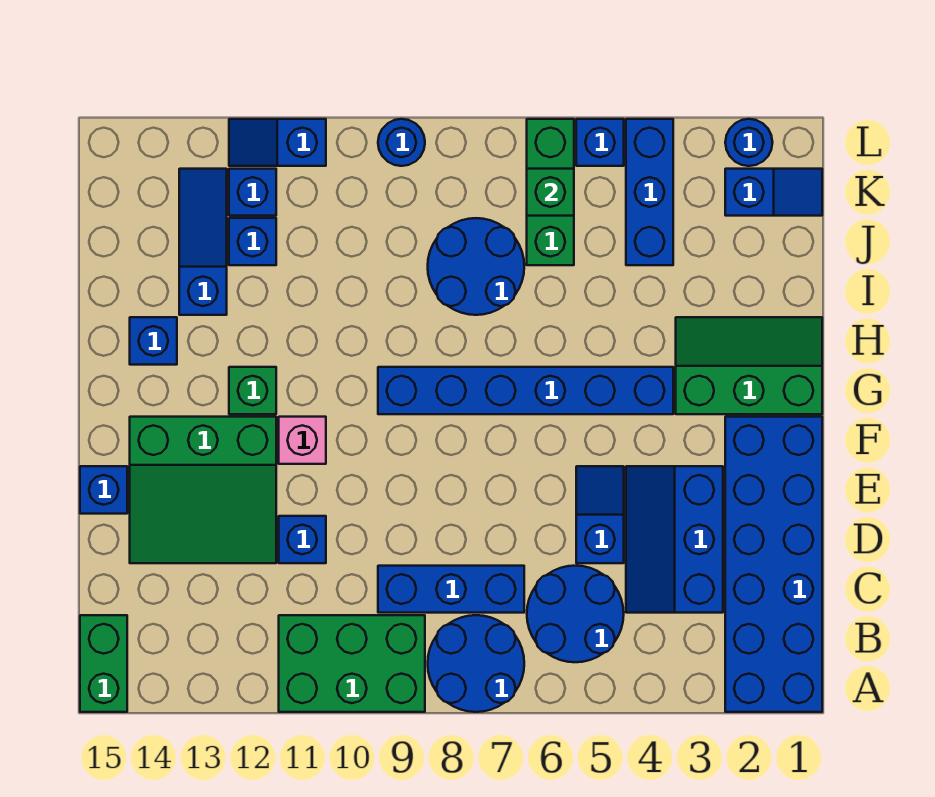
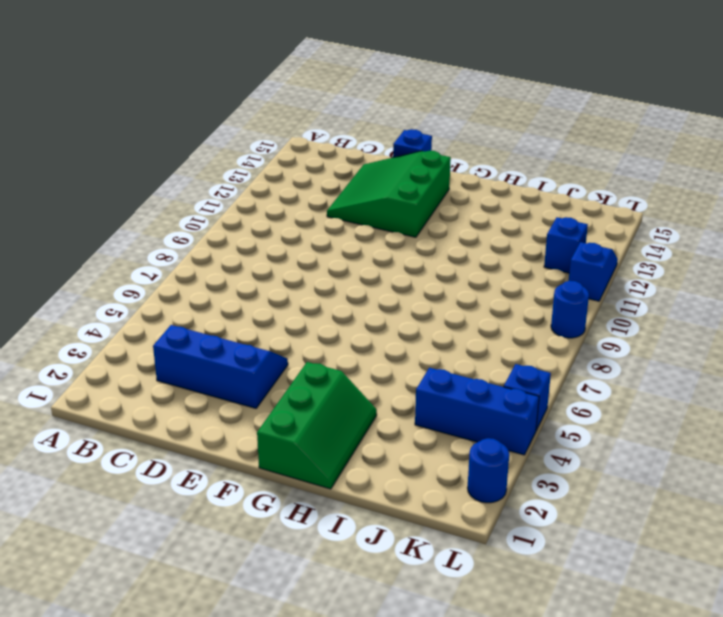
none -> blue 2x6 brick [725,417,822,712]
none -> blue 2x2 round brick [428,615,524,712]
none -> green 2x3 brick [279,615,425,712]

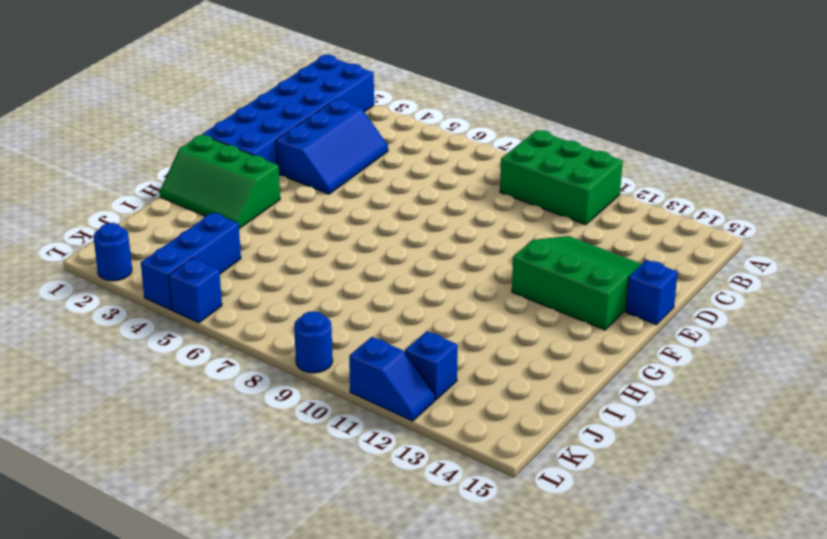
none -> blue 2x2 round brick [428,615,524,712]
none -> green 1x2 brick [80,615,127,712]
none -> blue 2x2 round brick [527,566,624,662]

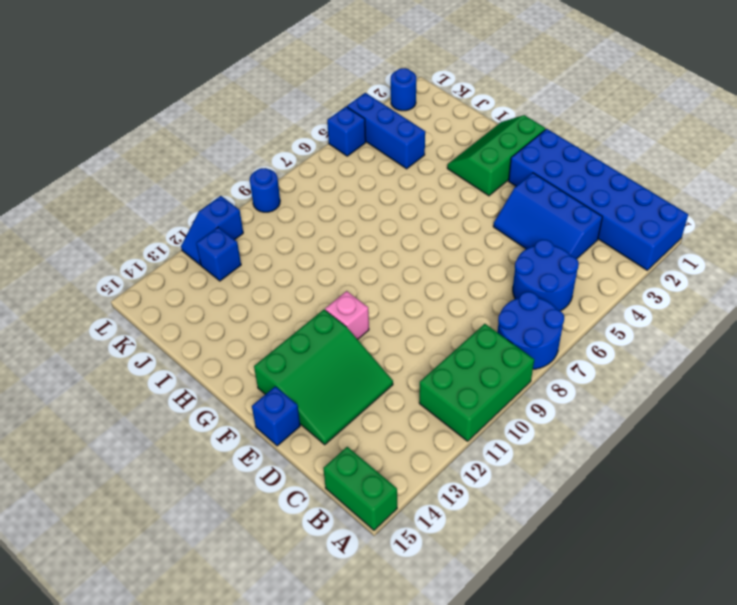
none -> blue 1x3 brick [378,566,524,613]
none -> blue 1x2 slope [576,466,624,563]
none -> blue 1x1 brick [279,516,326,563]

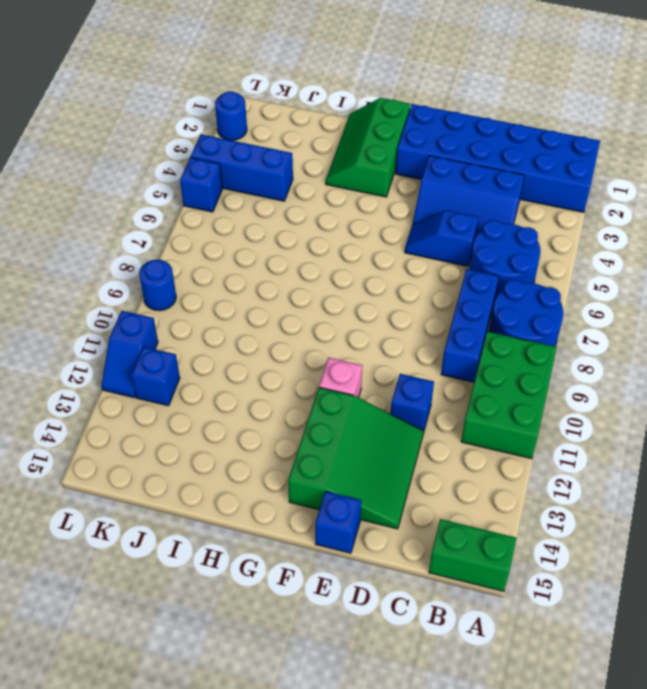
none -> blue 1x6 brick [378,367,673,414]
none -> green 1x1 brick [229,367,276,414]
none -> blue 1x1 brick [130,317,177,365]

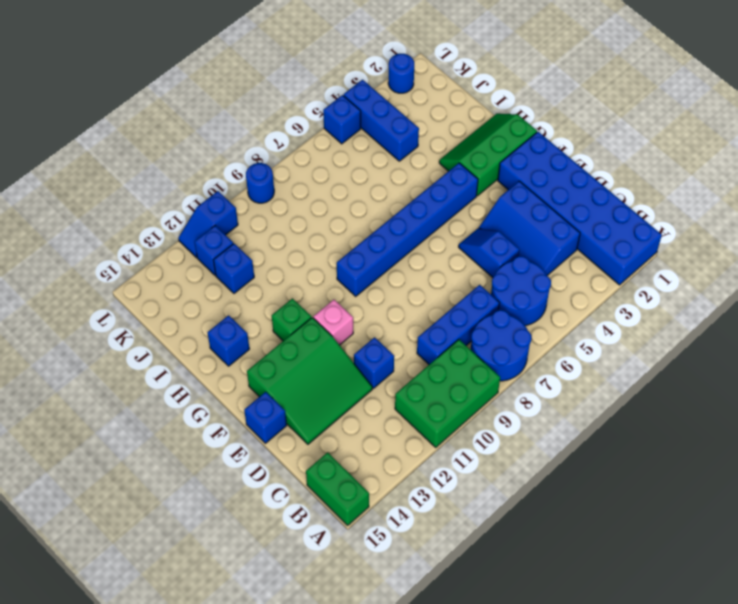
none -> blue 2x2 round brick [428,218,524,315]
none -> blue 1x3 slope [179,169,227,315]
none -> green 1x3 brick [527,119,574,265]

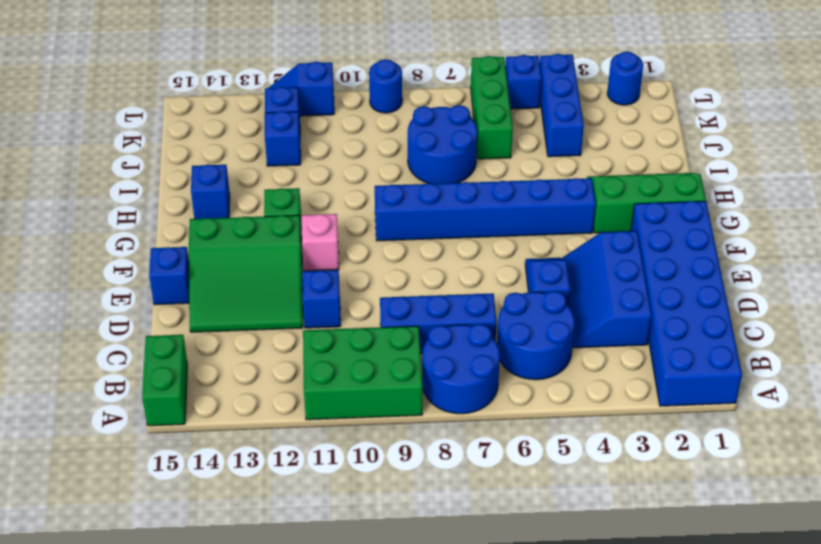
none -> blue 1x3 slope [179,169,227,315]
none -> blue 1x2 slope [725,169,822,216]
none -> green 1x1 brick [527,169,574,216]

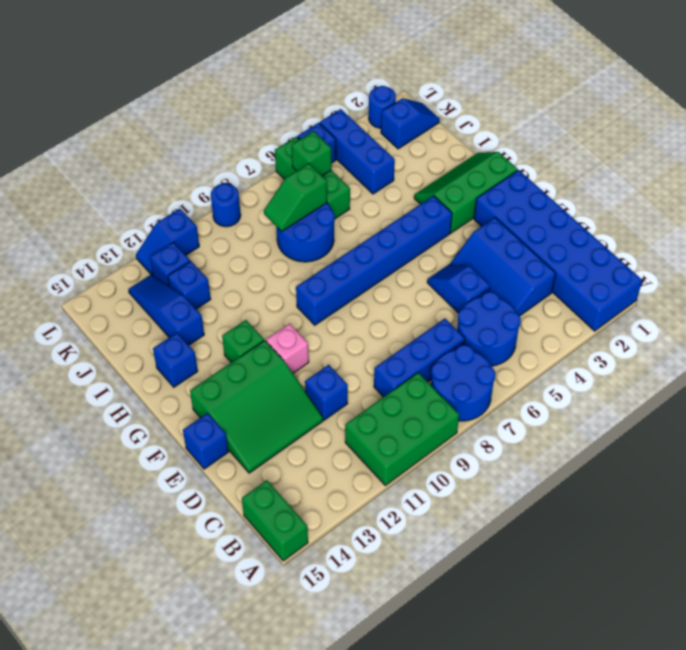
green 1x2 slope [264,163,327,232] -> none

